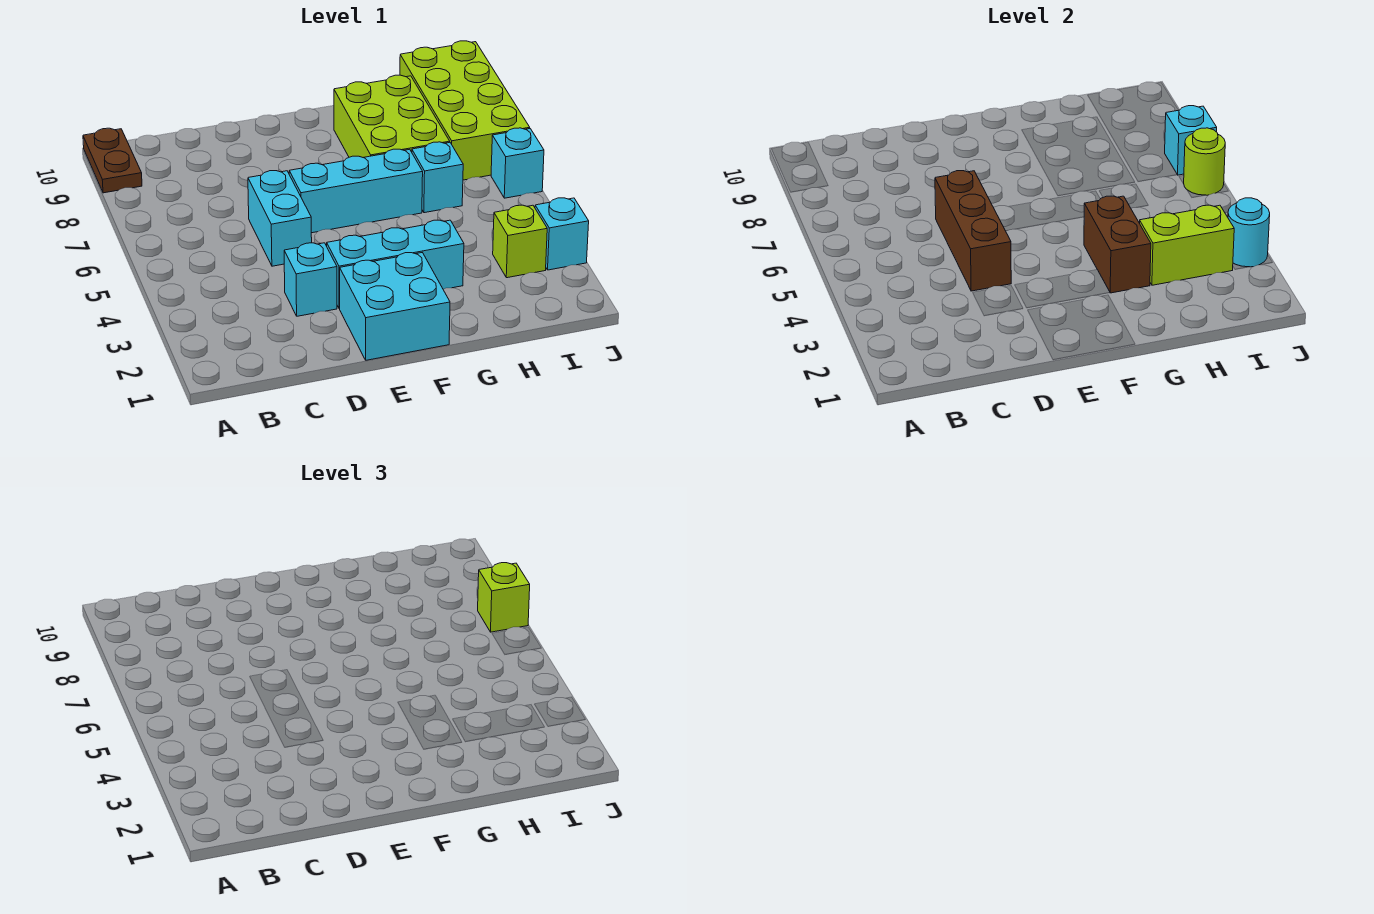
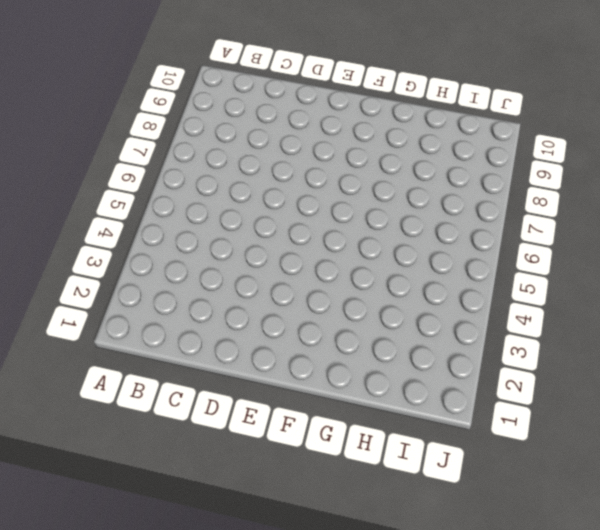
none -> brown 1x2 plate [83,128,142,193]
none -> cyan 1x1 brick [284,243,337,316]
none -> cyan 1x2 brick [248,171,312,266]

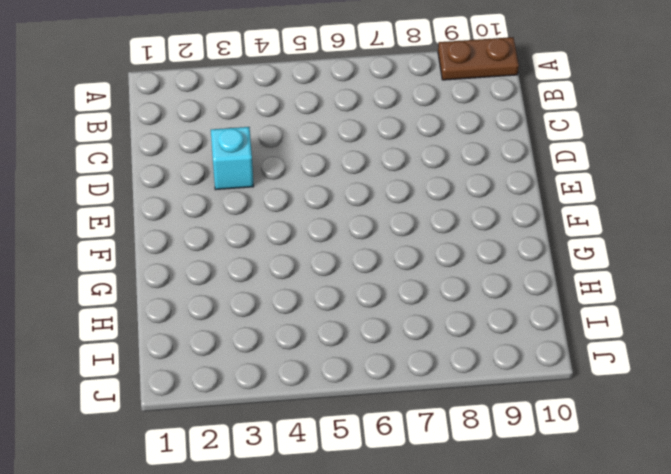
none -> cyan 1x2 brick [248,171,312,266]
none -> cyan 2x2 brick [340,253,450,360]
none -> cyan 1x3 brick [327,220,464,309]

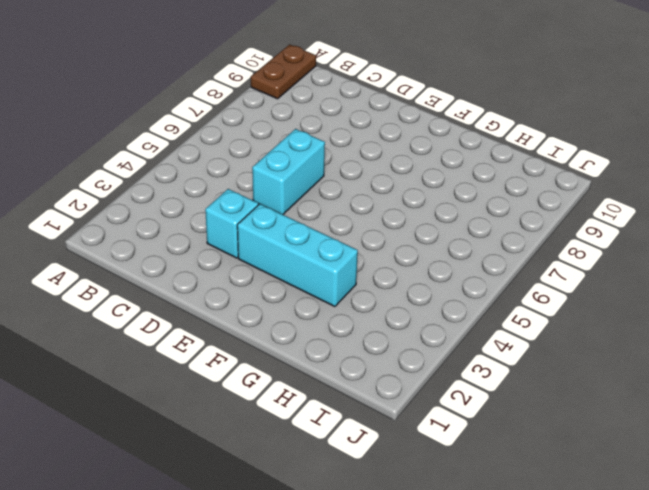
none -> cyan 2x2 brick [340,253,450,360]
none -> cyan 1x3 brick [289,149,423,233]
none -> lime 2x3 brick [334,75,450,158]

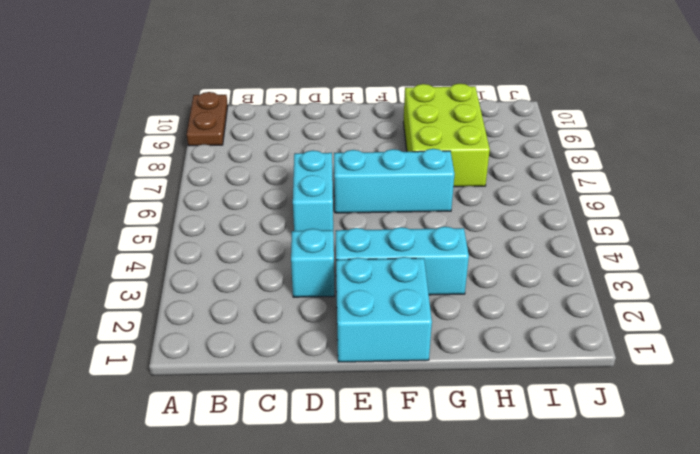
none -> cyan 1x1 brick [412,142,463,213]
none -> lime 1x1 brick [493,205,547,278]
none -> lime 2x4 brick [400,41,530,180]

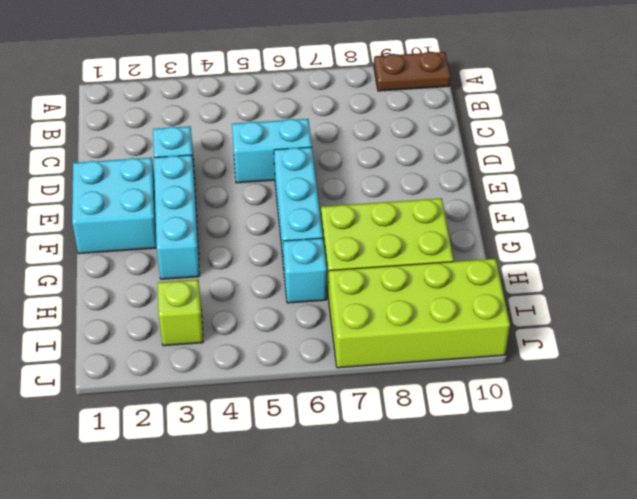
none -> cyan 1x1 brick [535,198,589,270]
none -> cyan 1x1 brick [491,128,544,198]
none -> brown 1x3 brick [935,171,1011,291]

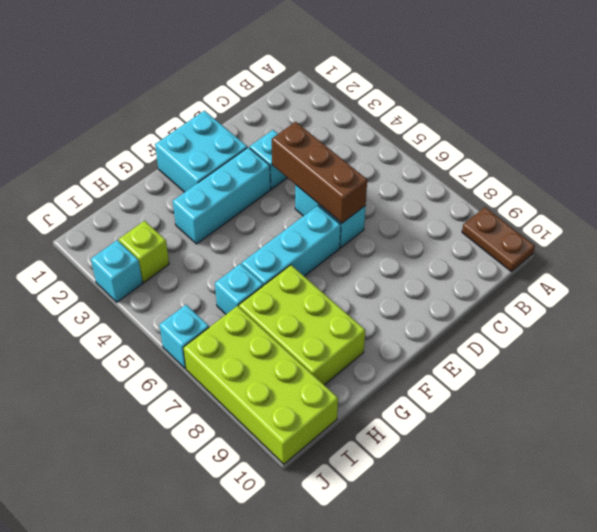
none -> brown 1x2 brick [1084,196,1151,293]
none -> lime 1x2 brick [1139,205,1234,285]
none -> cyan 1x1 round brick [1228,198,1270,267]

